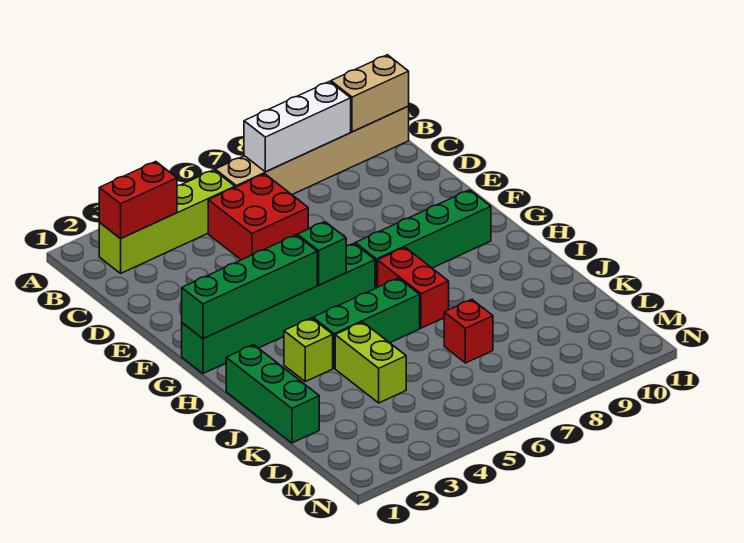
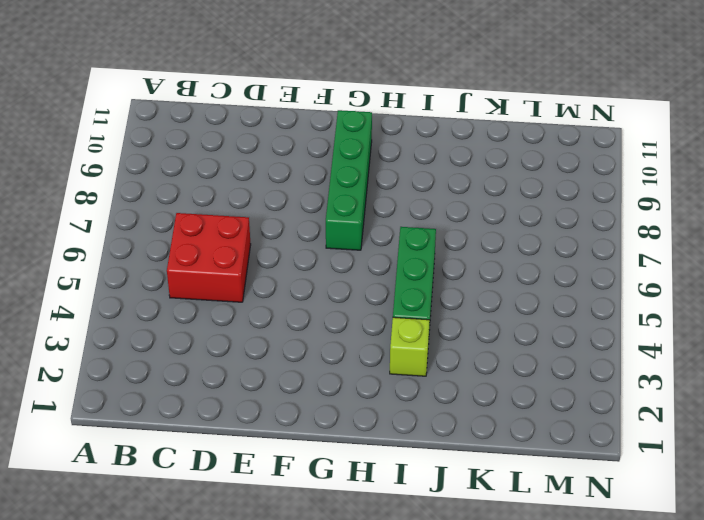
none -> lime 1x4 brick [99,170,235,273]
none -> tan 1x6 brick [215,106,409,194]
none -> green 1x6 brick [182,243,375,374]

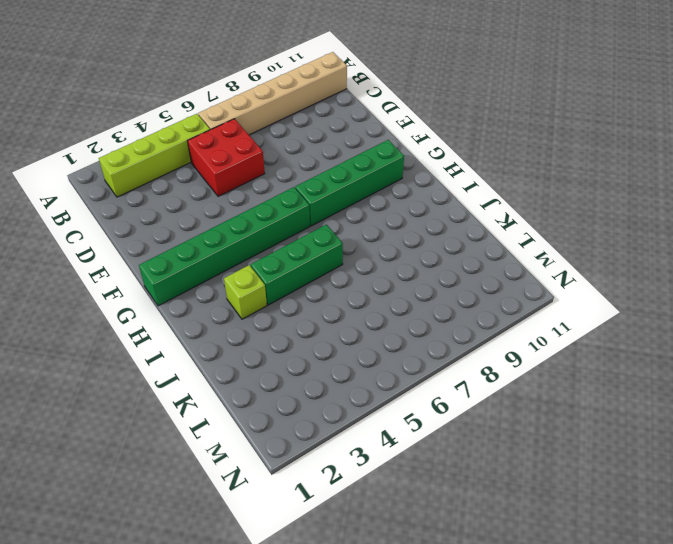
none -> red 1x2 brick [378,247,449,328]
none -> green 1x3 brick [226,345,319,443]
none -> lime 1x2 brick [335,322,406,403]

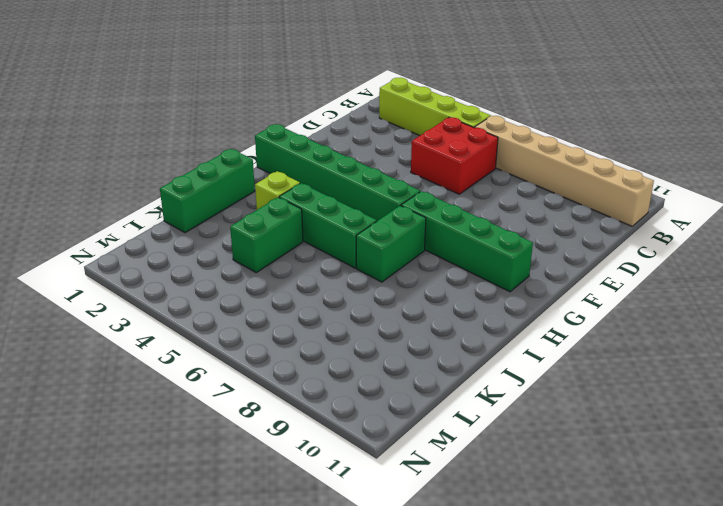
green 1x2 brick [356,206,426,282] -> red 1x2 brick [378,247,449,328]
green 1x2 brick [230,197,303,273] -> lime 1x2 brick [335,322,406,403]
none -> red 1x1 brick [444,299,493,363]
none -> red 1x2 brick [99,162,177,239]
none -> white 1x3 brick [244,82,351,172]

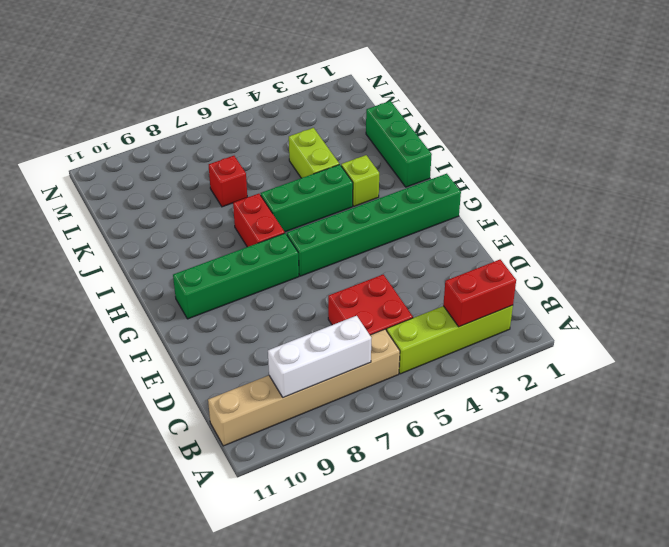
none -> tan 1x2 brick [331,55,409,132]
none -> green 1x4 brick [182,235,317,339]
none -> green 1x1 brick [297,222,346,285]

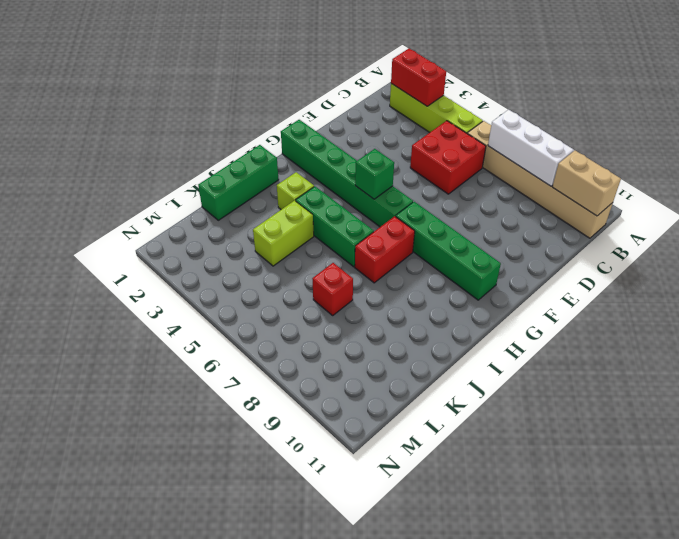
none -> green 1x4 brick [182,235,317,339]

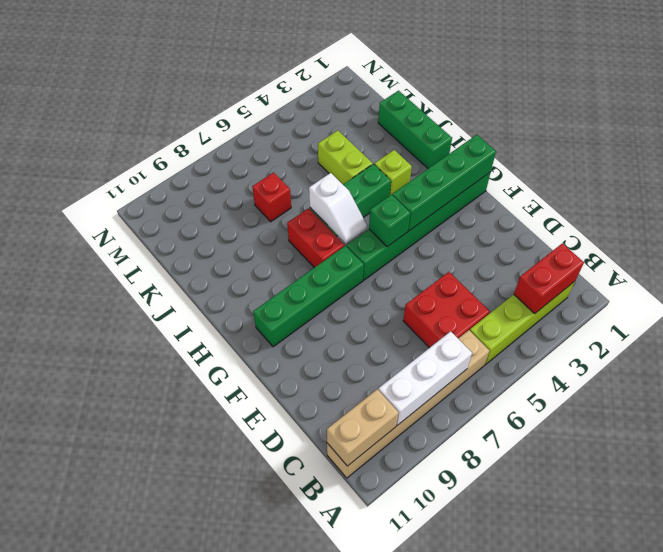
white 1x2 slope [309,173,367,243] -> none

